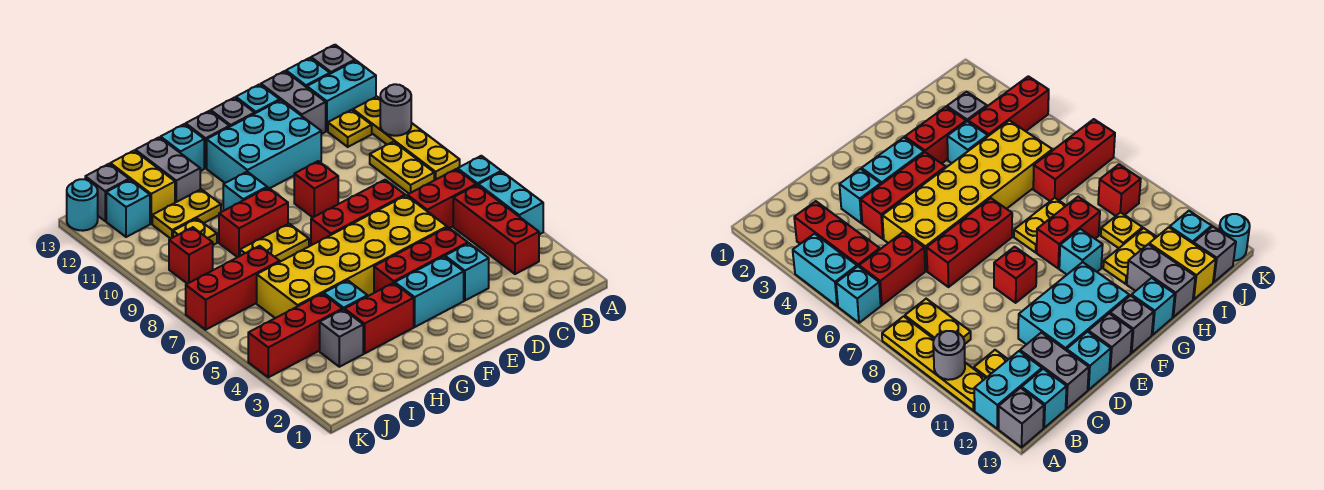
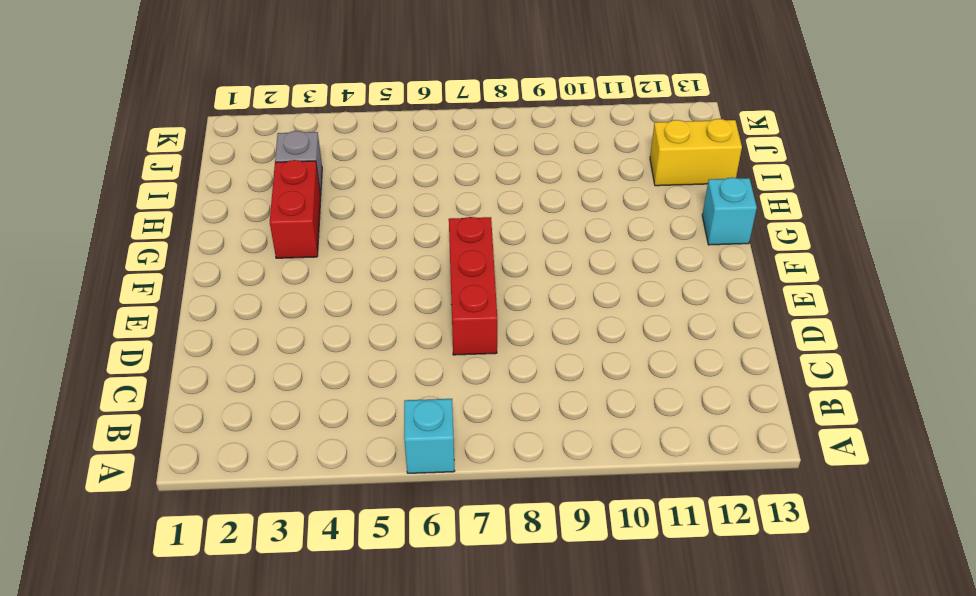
none -> cyan 1x2 brick [478,172,543,235]
none -> yellow 1x4 plate [353,97,460,180]
none -> cyan 1x2 brick [307,61,376,131]
none -> grey 1x1 brick [311,45,355,74]

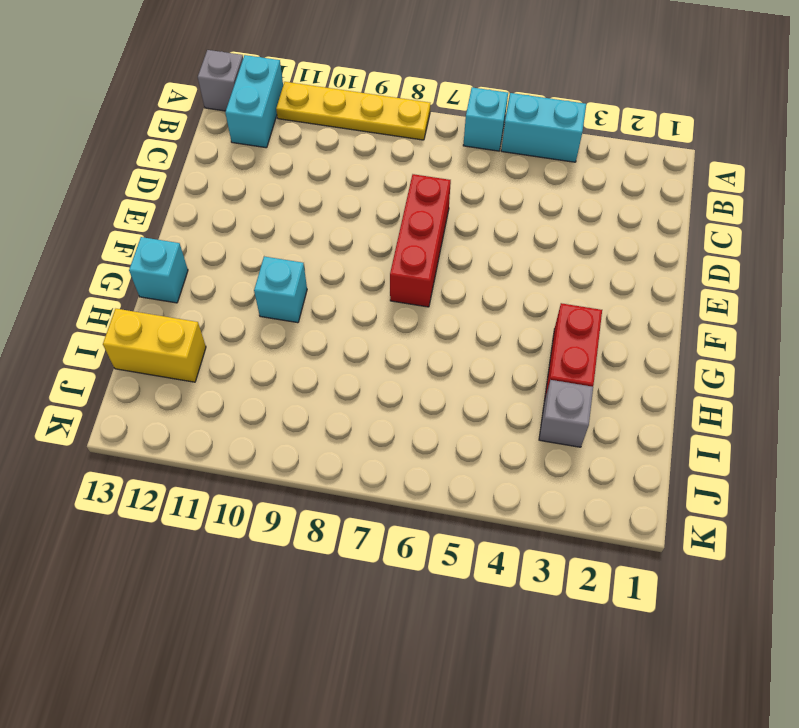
none -> red 1x3 brick [453,185,539,274]
none -> red 1x2 brick [407,169,476,228]
none -> yellow 1x2 plate [370,142,434,194]
none -> yellow 1x1 plate [328,110,372,147]

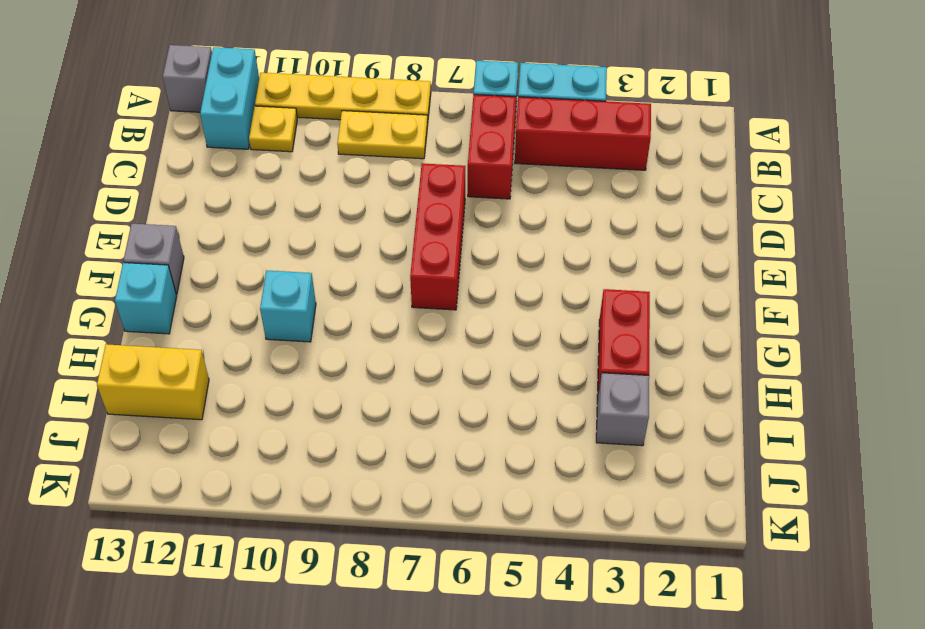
none -> cyan 1x1 brick [286,58,330,87]
none -> grey 1x2 brick [261,71,326,134]
none -> cyan 1x1 brick [445,243,489,301]
none -> red 1x3 brick [374,227,468,293]

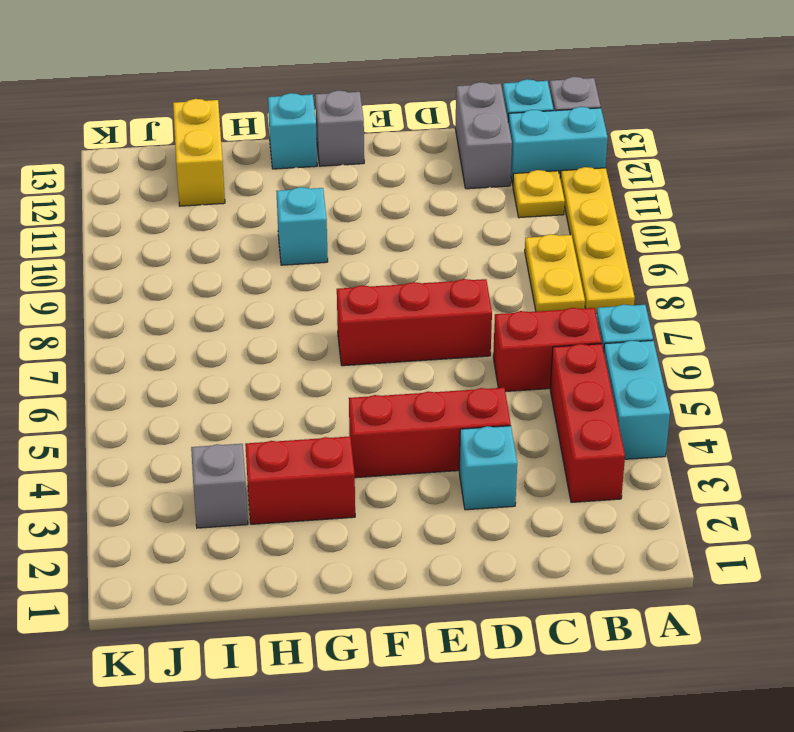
none -> yellow 2x6 brick [257,196,447,318]
none -> cyan 2x3 brick [207,100,321,188]
none -> cyan 1x1 brick [236,84,280,113]
none -> cyan 1x2 brick [395,256,464,327]

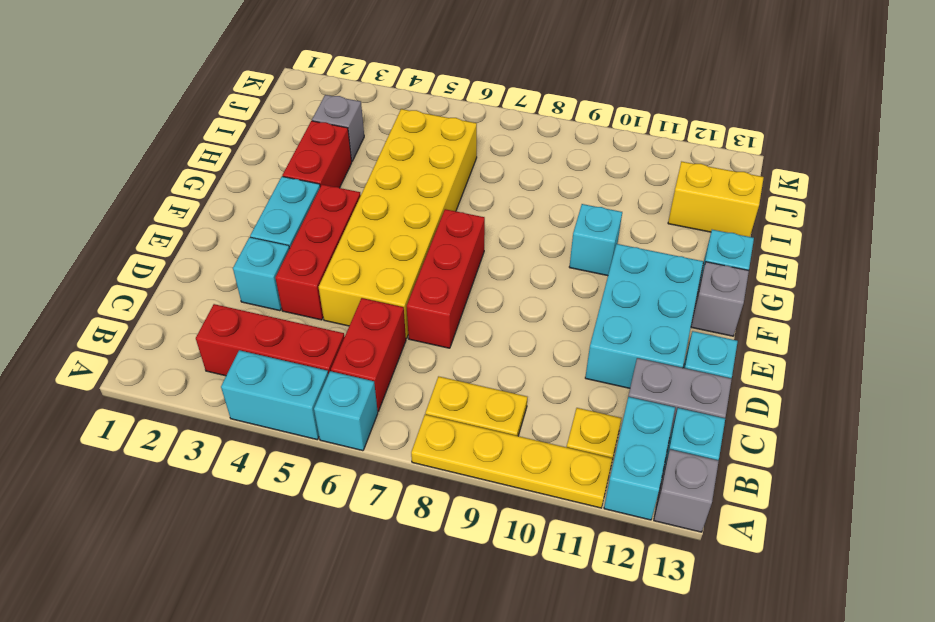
none -> red 1x1 brick [294,161,338,217]
none -> grey 1x1 brick [211,98,255,127]
none -> yellow 1x2 plate [240,224,309,262]
none -> red 1x2 brick [219,188,288,257]

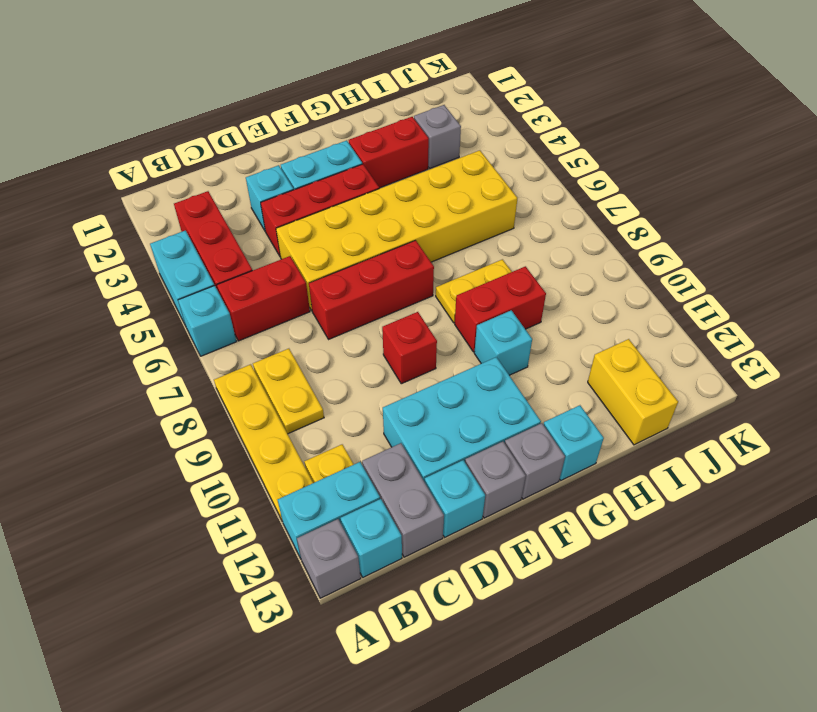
none -> cyan 1x1 brick [324,280,368,310]
none -> yellow 1x2 plate [152,189,221,239]
none -> grey 1x2 brick [135,137,200,203]
none -> red 1x3 brick [248,294,342,377]

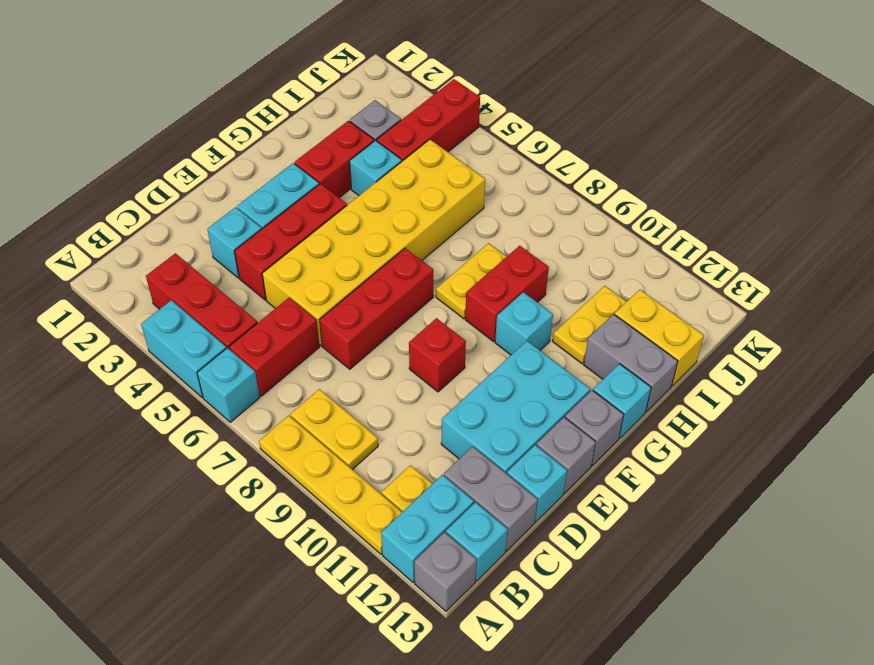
none -> red 1x3 brick [186,246,280,330]
none -> yellow 1x1 plate [173,219,217,245]
none -> red 1x1 brick [169,227,213,284]
none -> cyan 1x1 brick [106,180,150,237]

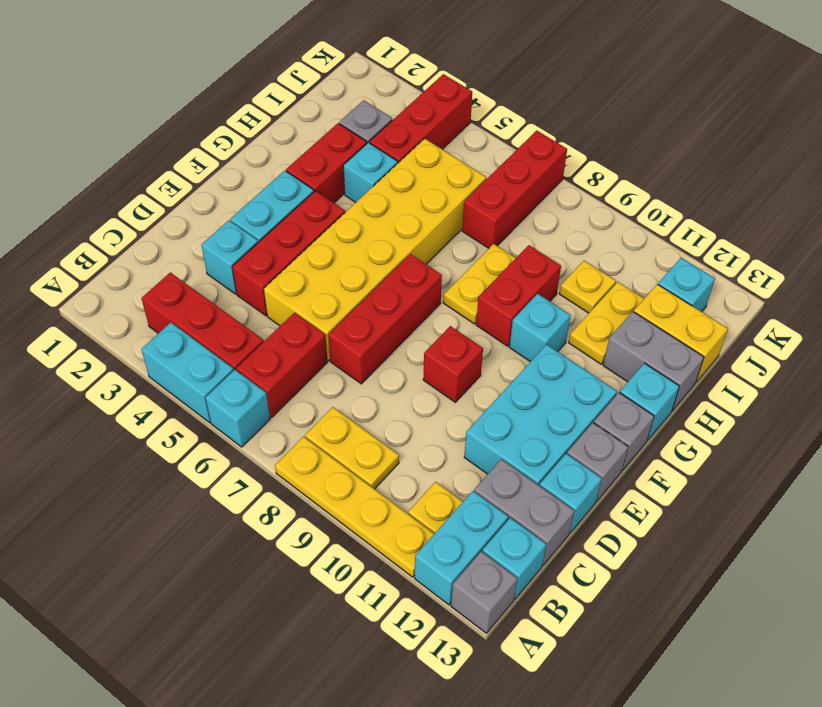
none -> red 1x1 brick [169,227,213,284]
none -> grey 1x1 brick [85,164,129,221]
none -> cyan 1x1 round brick [67,179,98,231]
none -> grey 1x1 round brick [380,84,411,136]

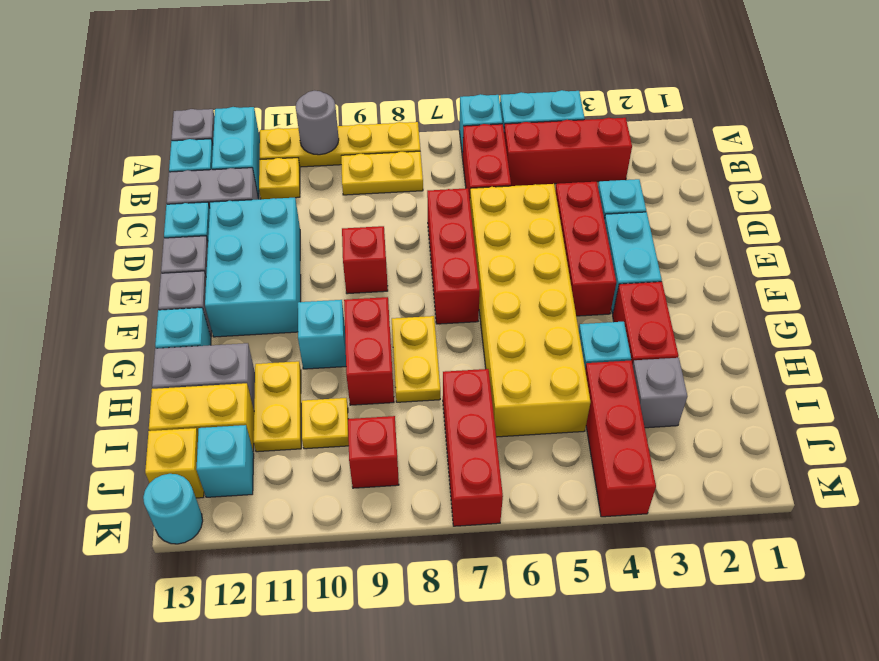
yellow 1x1 brick [145,428,204,498] -> grey 1x1 brick [85,164,129,221]

